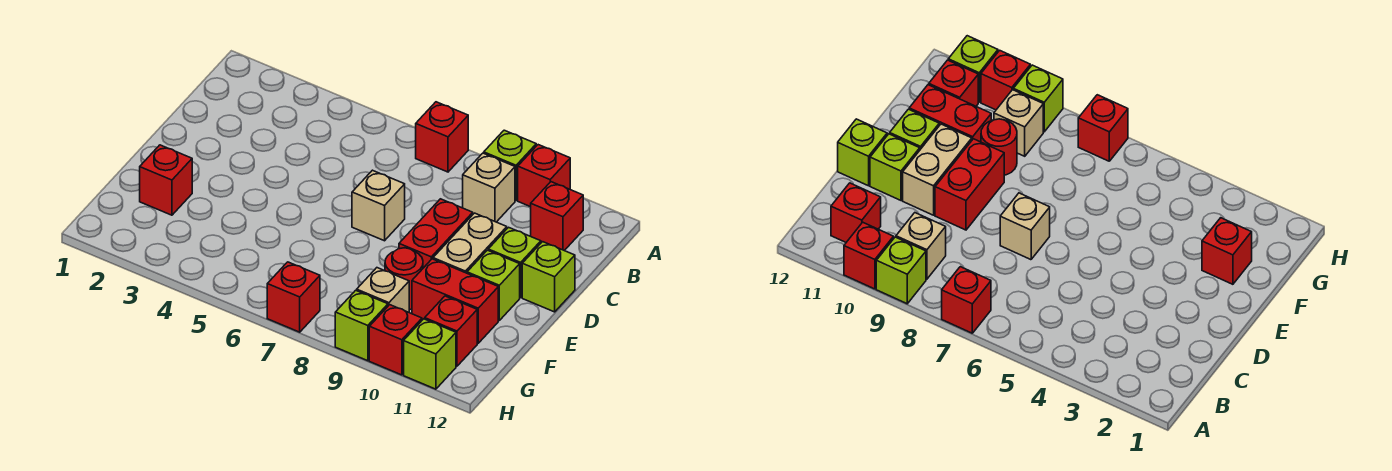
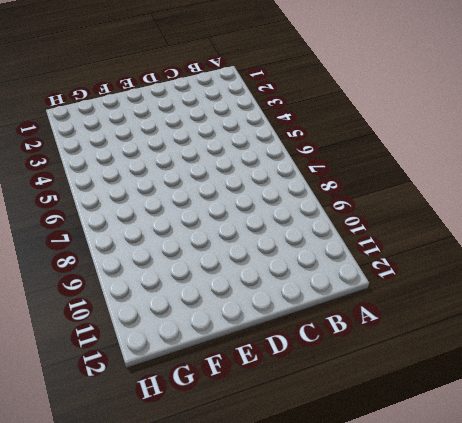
none -> red 1x1 brick [416,102,468,172]
none -> lime 1x1 brick [484,130,536,200]
none -> red 1x1 brick [518,145,570,207]

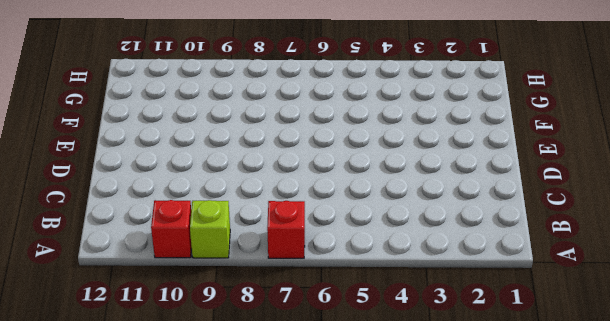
none -> tan 1x1 brick [463,153,515,222]
none -> red 1x1 brick [531,182,583,251]
none -> tan 1x1 brick [352,170,405,241]

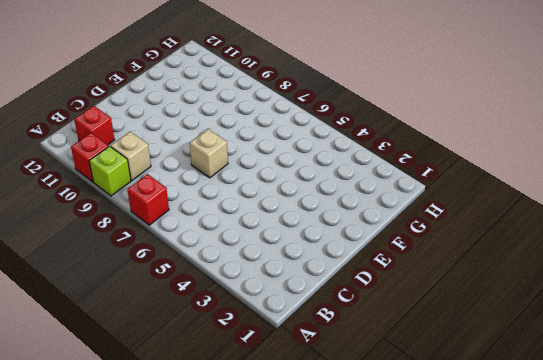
none -> red 1x2 brick [399,199,473,268]
none -> tan 1x2 brick [433,213,507,273]
none -> lime 1x1 brick [488,227,541,298]

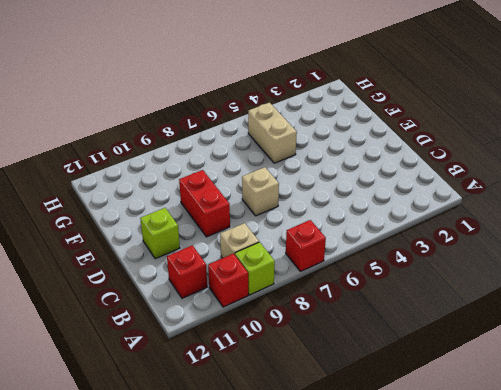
tan 1x2 brick [248,103,297,163] -> tan 1x2 brick moved to [433,213,507,273]
none -> lime 1x1 brick [522,242,575,312]
none -> lime 1x1 brick [467,250,520,320]
none -> red 1x1 brick [140,145,192,215]

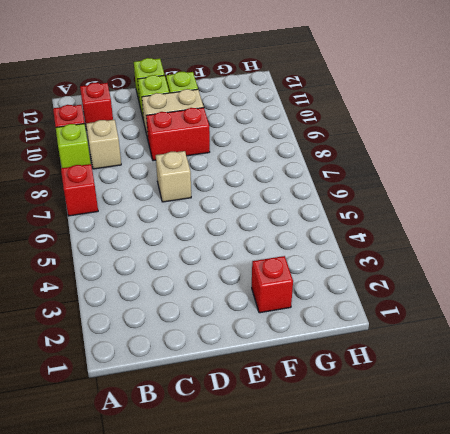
none -> red 1x1 round brick [385,248,423,310]
none -> red 1x2 brick [412,259,498,343]
none -> tan 1x1 brick [357,268,409,312]

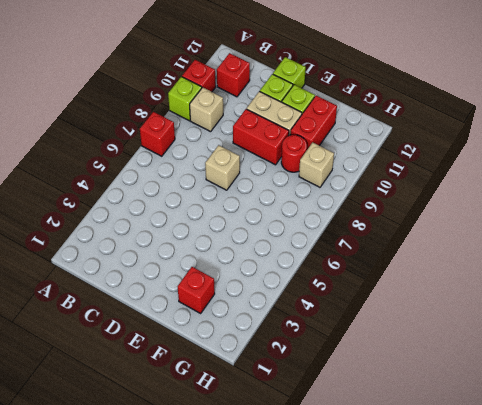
none -> red 1x1 brick [425,296,477,366]
none -> red 1x1 brick [267,262,320,332]
none -> lime 1x1 brick [335,290,388,361]

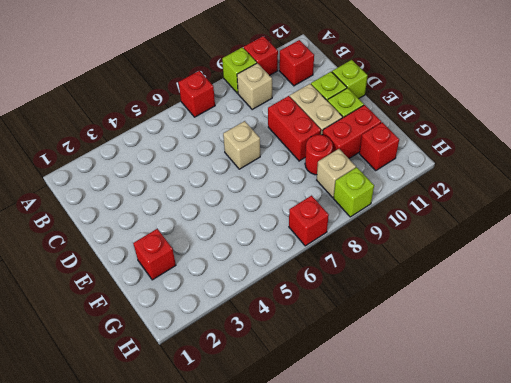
none -> red 1x1 brick [369,305,422,375]
none -> lime 1x1 brick [404,319,456,389]

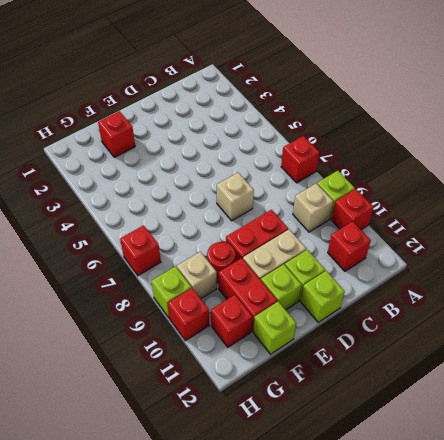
lime 1x1 brick [253,302,296,354] -> lime 1x1 brick moved to [404,319,456,389]

